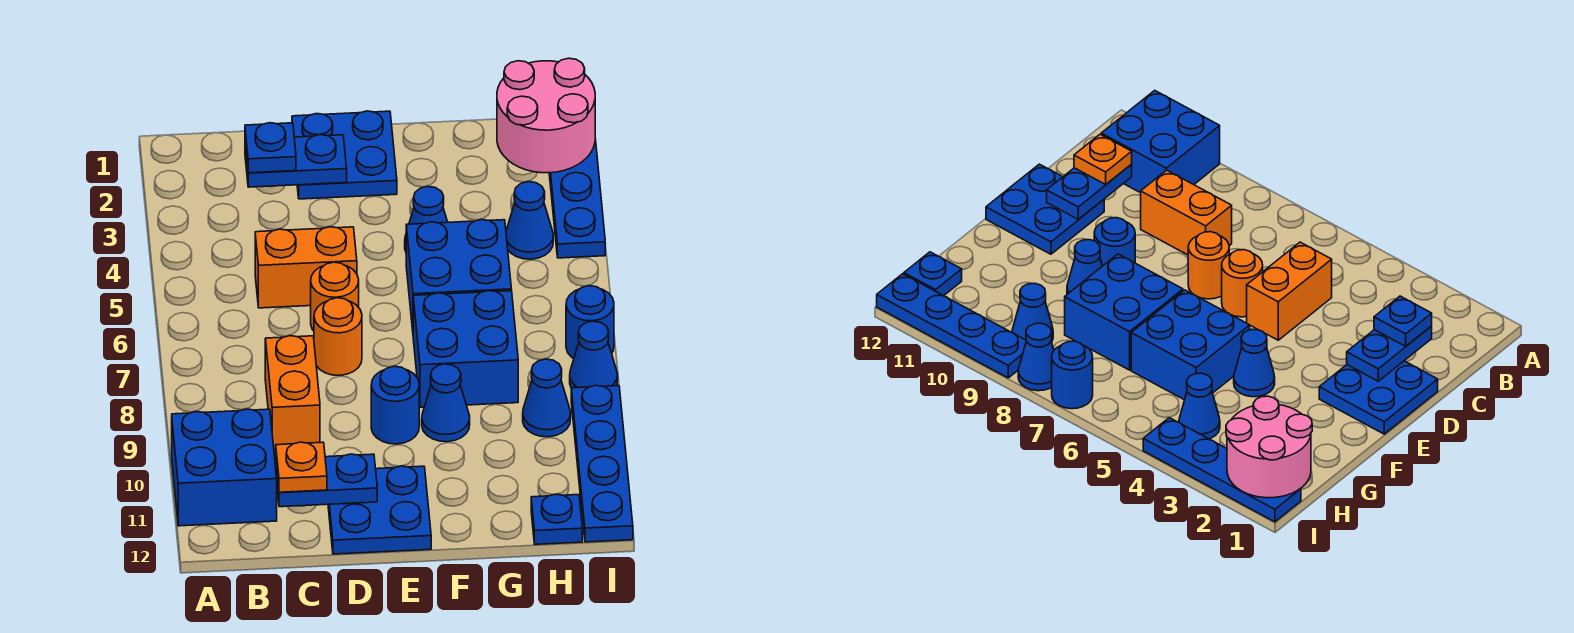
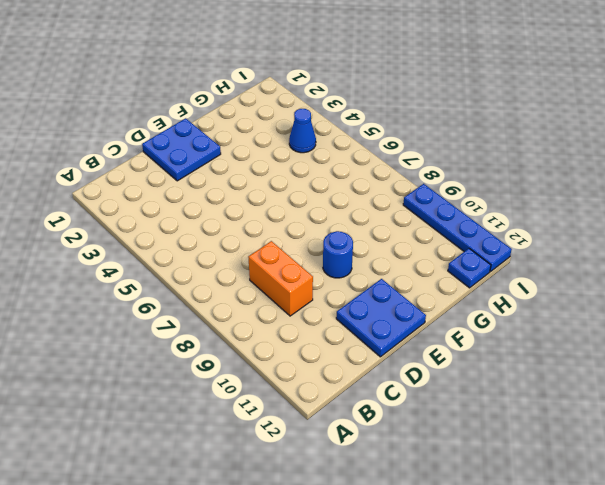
none -> blue 2x2 brick [172,409,277,526]
none -> orange 1x2 brick [255,227,357,308]
none -> orange 1x1 round brick [311,262,359,331]

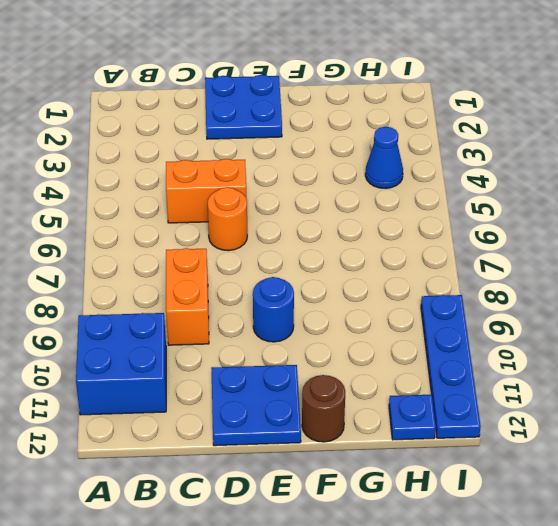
brown 1x1 round brick [302,375,345,442] -> none
none -> orange 1x1 round brick [314,298,362,376]
none -> blue 1x1 cone [405,186,447,251]
none -> blue 2x2 brick [406,220,512,330]

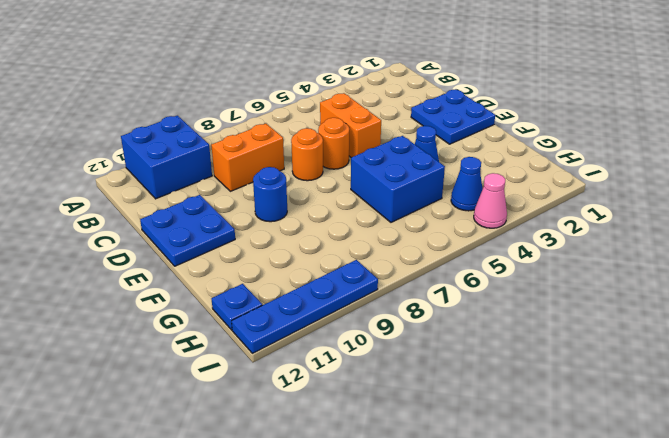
pink 1x1 cone [474,173,507,228] -> blue 1x4 plate [549,139,605,258]
none -> blue 2x2 brick [413,291,518,407]
none -> blue 1x1 cone [422,364,470,442]
none -> blue 1x1 cone [523,359,571,437]

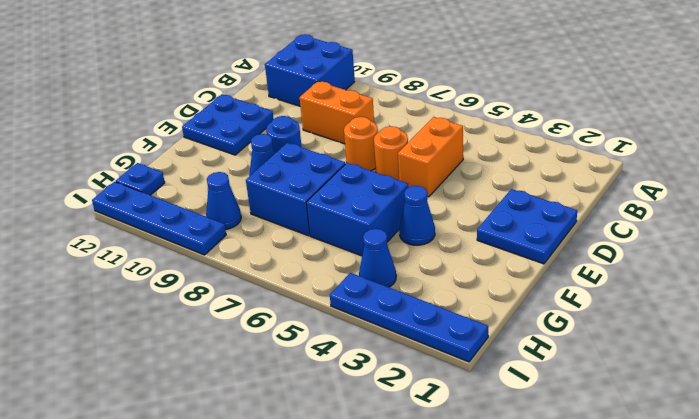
none -> blue 1x1 round brick [566,286,614,359]
none -> blue 1x1 cone [570,321,618,388]
none -> blue 1x2 plate [245,135,347,187]

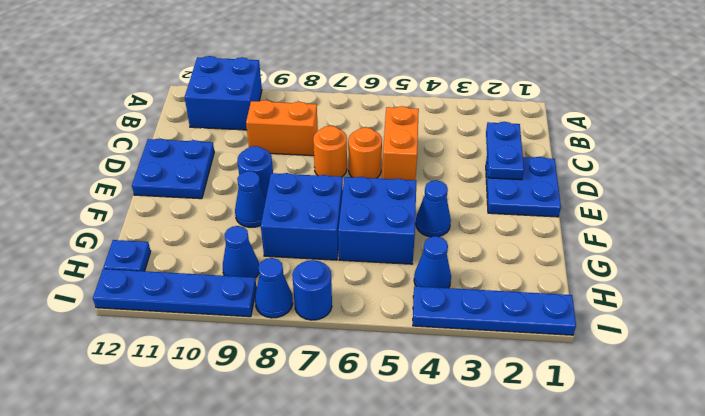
none -> blue 1x2 plate [276,454,377,507]
none -> pink 2x2 round brick [497,58,595,173]
none -> blue 1x1 plate [245,123,296,173]

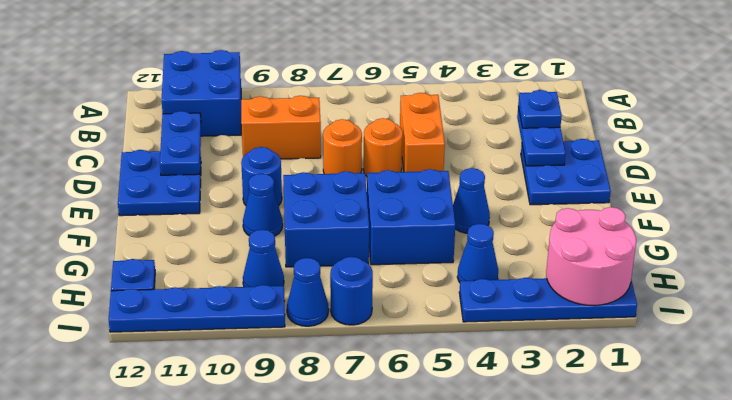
none -> orange 1x1 plate [276,442,327,492]

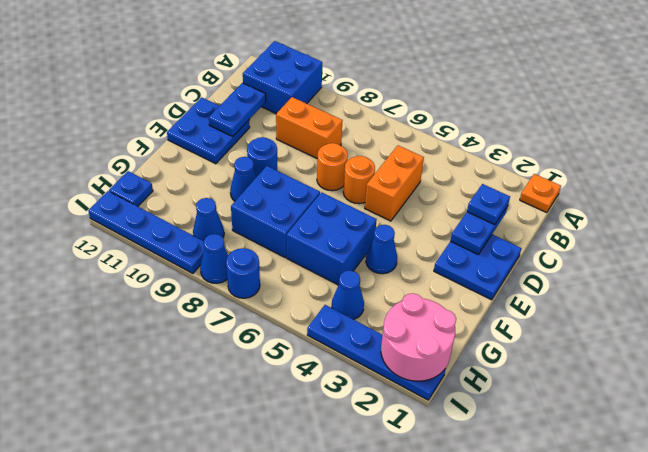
orange 1x1 plate [520,174,561,213] -> orange 1x1 plate moved to [276,442,327,492]

